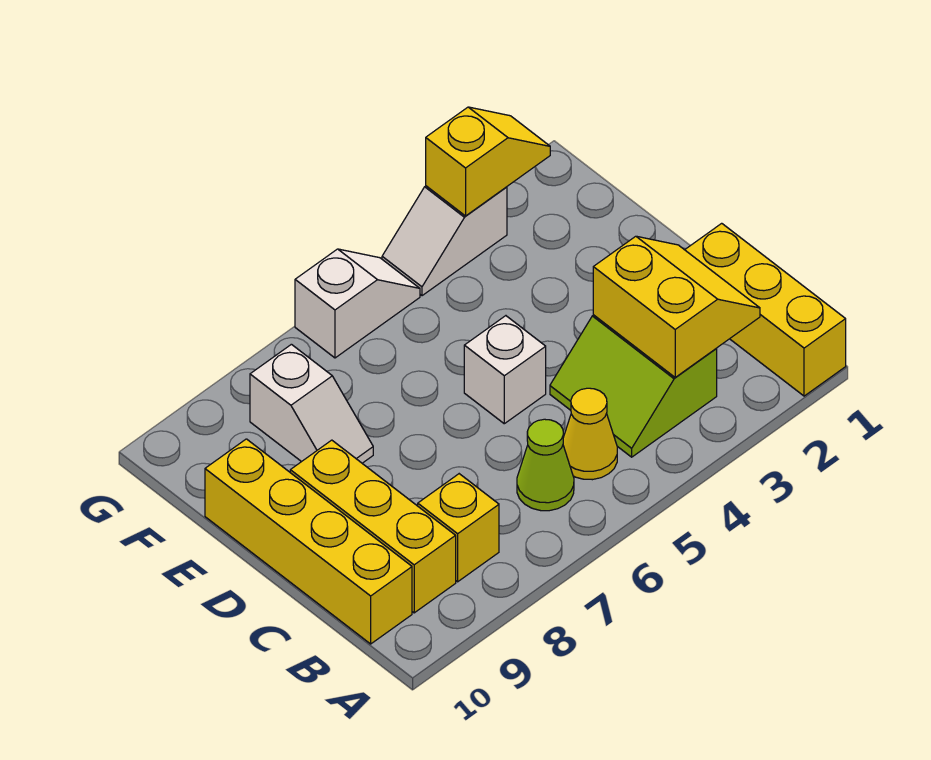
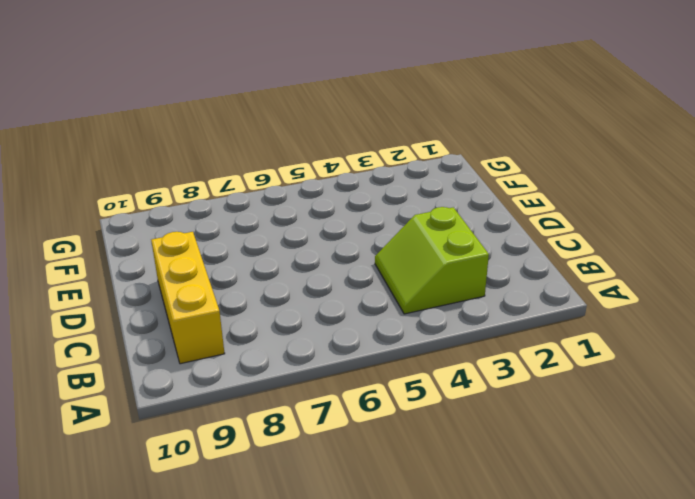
none -> yellow 1x3 brick [685,223,846,396]
none -> yellow 1x1 cone [563,388,617,480]
none -> lime 1x1 cone [517,419,574,511]

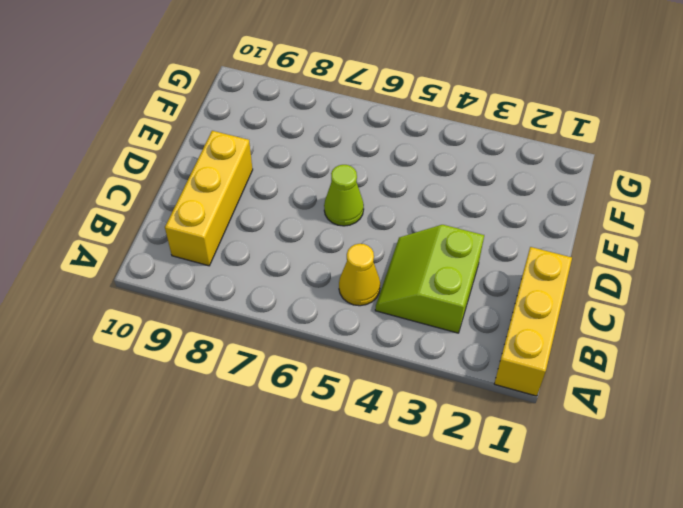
lime 1x1 cone [324,165,364,226] -> lime 1x1 cone moved to [517,419,574,511]
none -> yellow 1x1 brick [418,474,499,582]
none -> yellow 1x4 brick [205,439,412,644]
none -> white 1x1 brick [464,316,546,424]

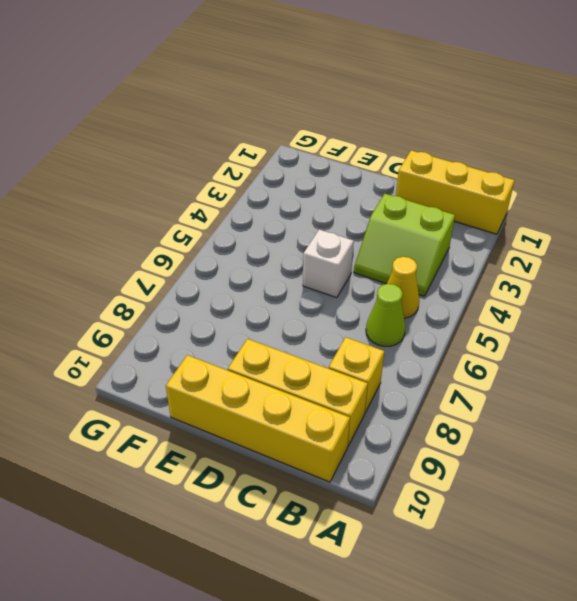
none -> white 1x2 slope [250,344,373,463]
none -> white 1x2 slope [382,186,507,296]
none -> white 1x2 slope [295,249,420,358]

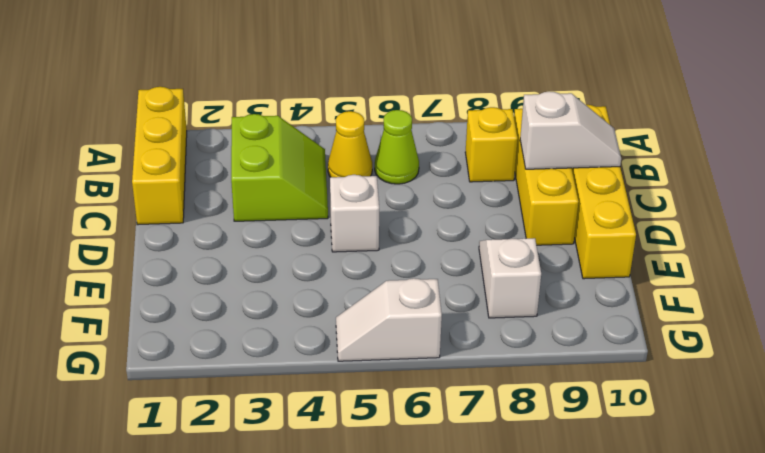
white 1x2 slope [520,91,621,169] -> white 1x2 slope moved to [382,186,507,296]
none -> yellow 2x2 slope [593,236,760,378]
none -> yellow 1x2 slope [426,107,550,216]

